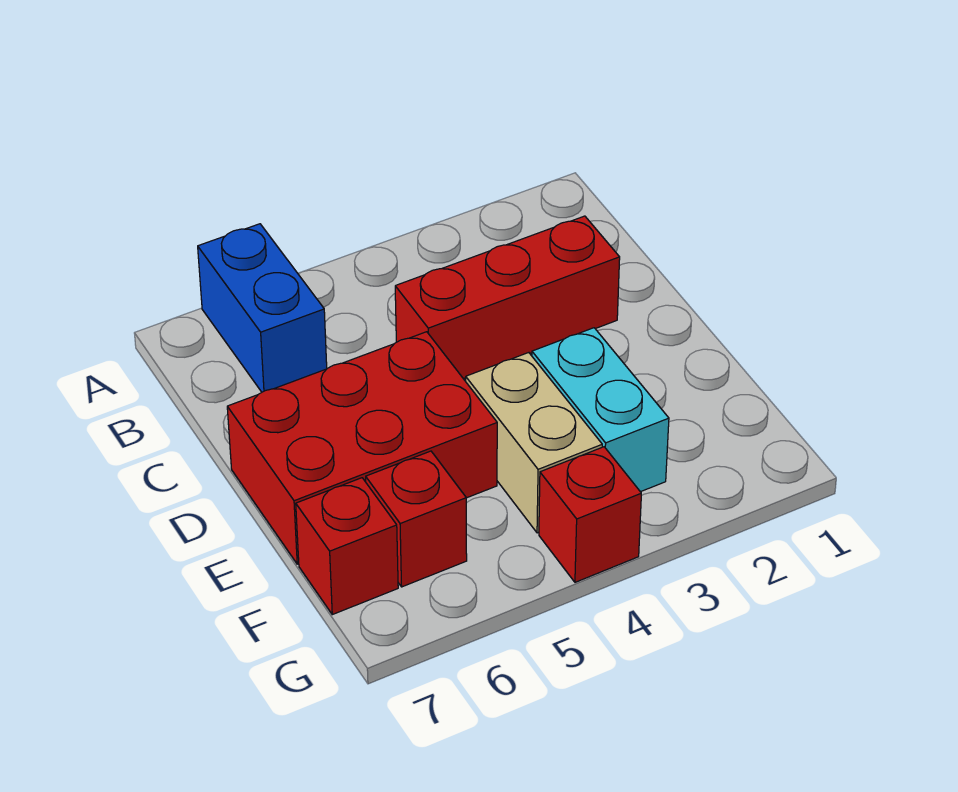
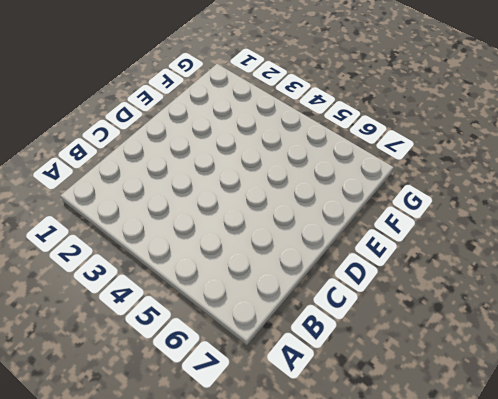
none -> blue 1x2 brick [198,224,327,392]
none -> red 1x3 brick [395,216,620,379]

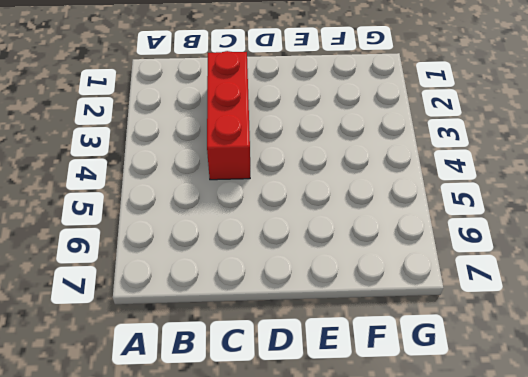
none -> blue 1x2 brick [198,224,327,392]
none -> red 2x3 brick [227,332,497,564]

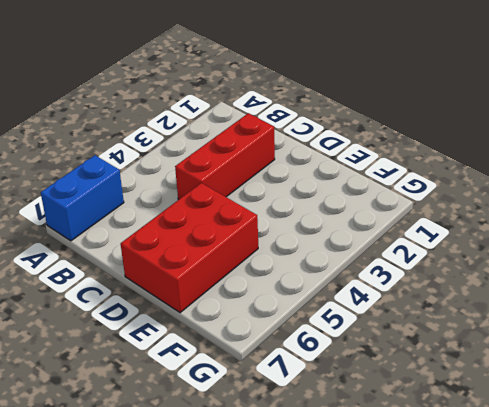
blue 1x2 brick [41,155,124,241] -> blue 1x2 brick turned to [198,224,327,392]
none -> cyan 1x2 brick [532,328,669,492]
none -> tan 1x2 brick [466,353,602,533]

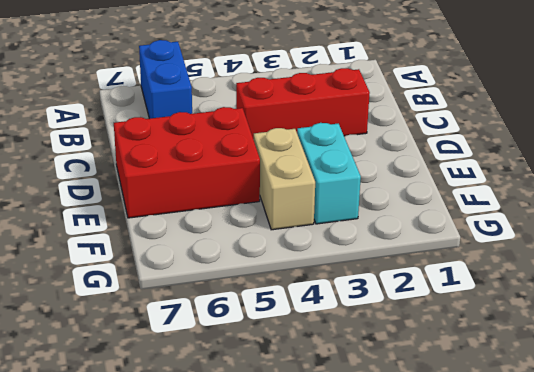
none -> red 1x1 brick [366,451,467,587]
none -> red 1x1 brick [296,478,398,615]

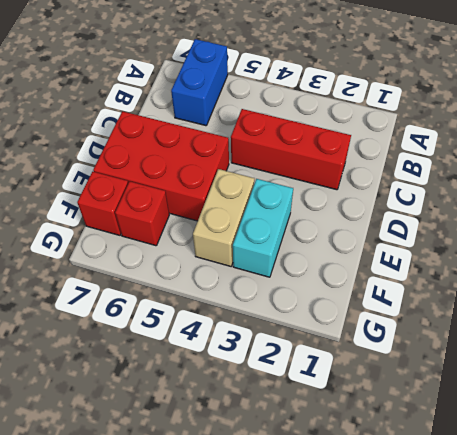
none -> red 1x1 brick [539,447,641,582]

